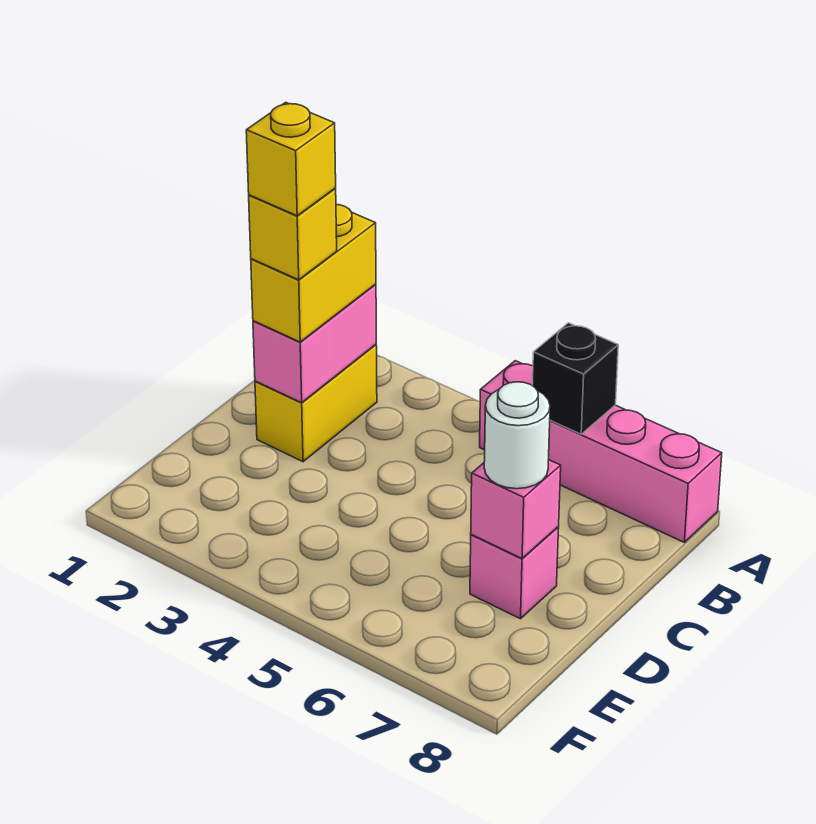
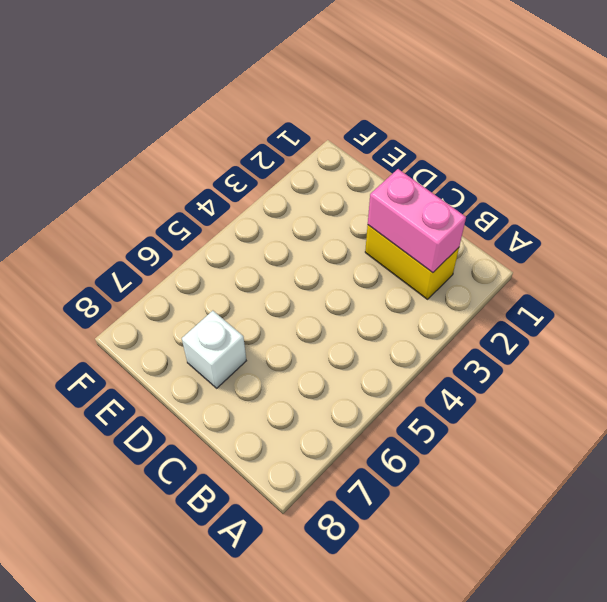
white 1x1 brick [182,311,246,388] -> pink 1x1 brick [470,527,559,619]
none -> pink 1x4 brick [480,361,722,542]
none -> black 1x1 brick [532,323,618,434]

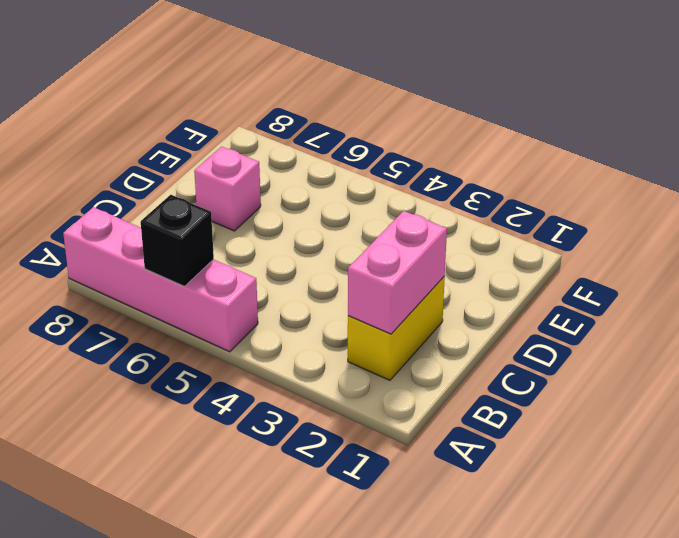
none -> pink 1x1 brick [471,460,561,558]
none -> yellow 1x2 brick [251,204,376,342]

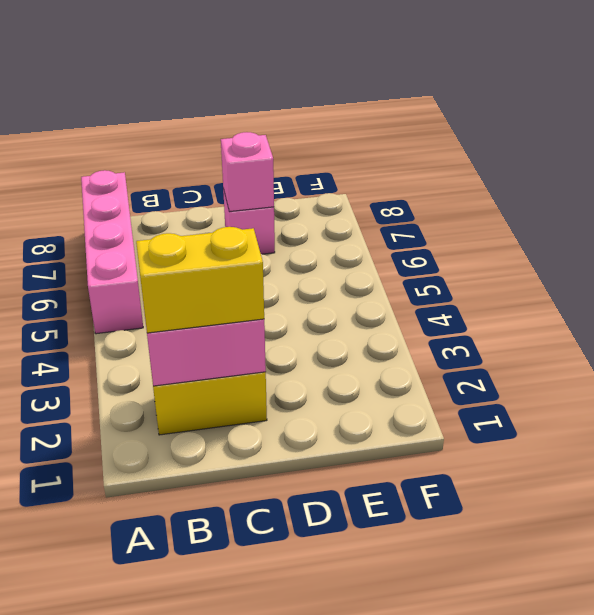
none -> black 1x1 brick [532,323,618,434]
none -> white 1x1 round brick [484,382,550,489]

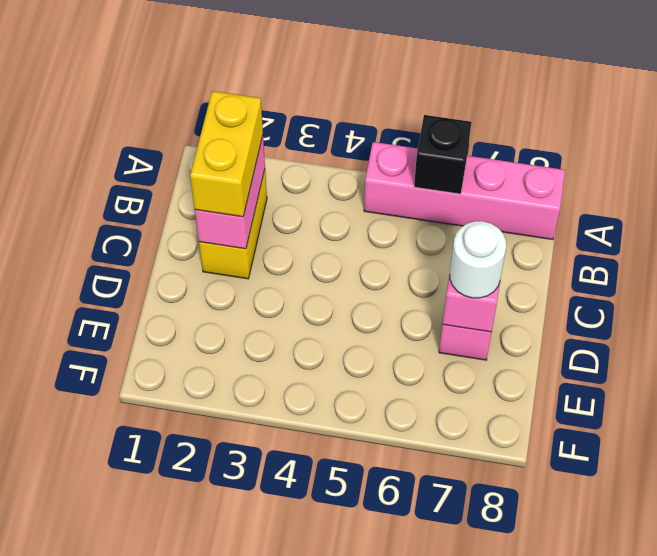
none -> yellow 1x1 brick [249,189,337,280]
none -> yellow 1x1 brick [246,102,336,216]

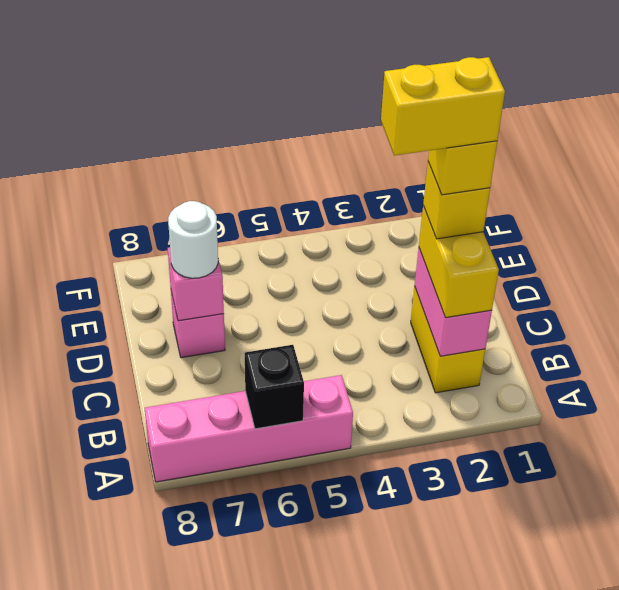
yellow 1x2 brick [381,57,505,156] -> none

